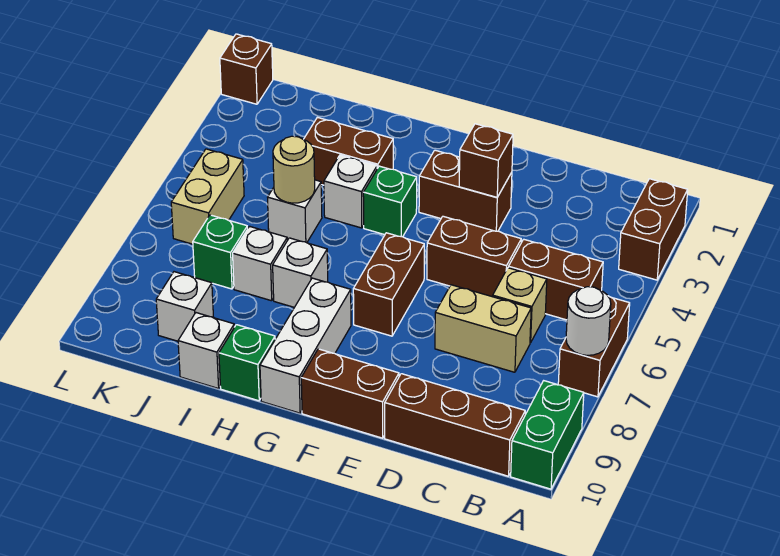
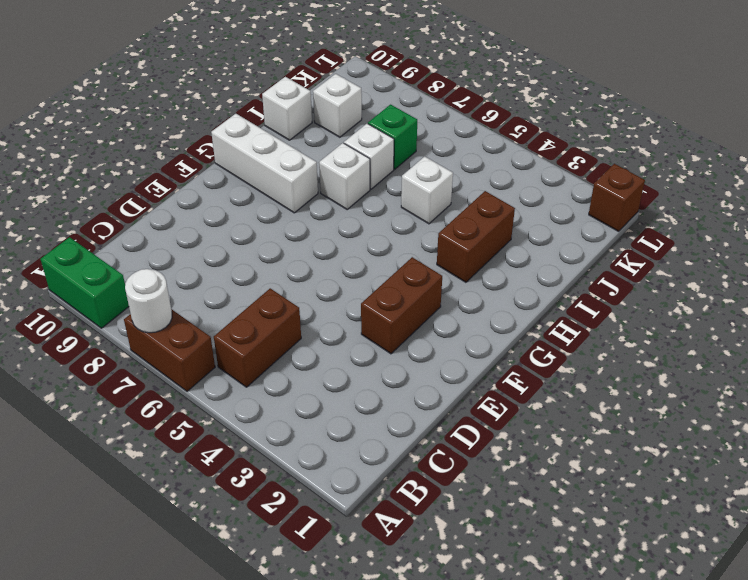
none -> brown 1x2 brick [619,179,688,280]
none -> brown 1x3 brick [385,374,525,476]
none -> tan 1x1 brick [493,268,547,343]

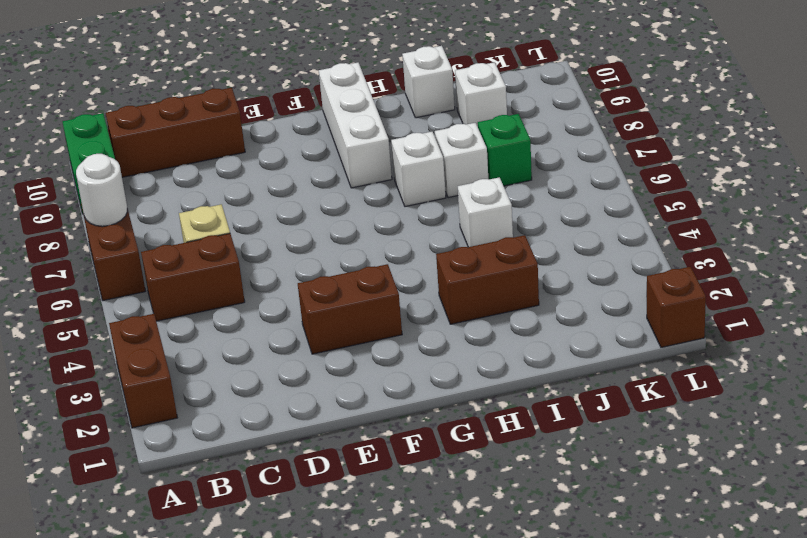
none -> tan 1x2 brick [435,285,531,372]
none -> brown 1x2 brick [427,216,521,297]
none -> brown 1x2 brick [301,349,399,438]

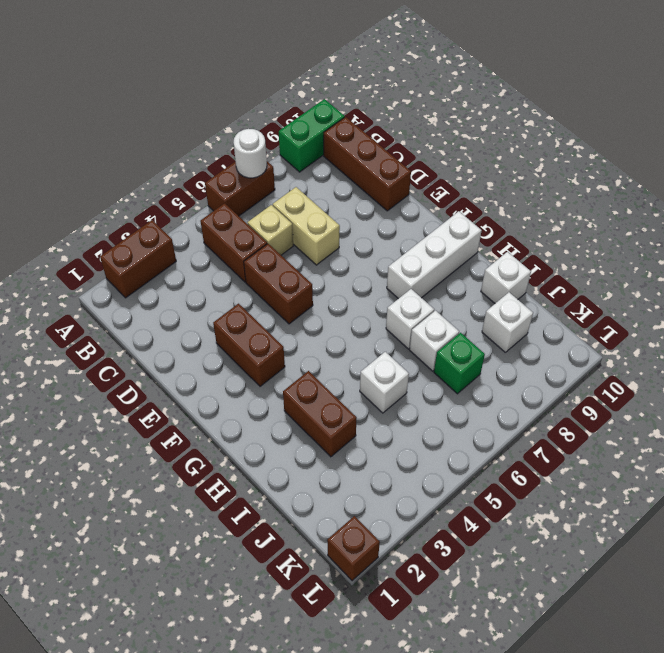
none -> brown 1x2 brick [301,349,399,438]
none -> brown 1x2 brick [353,233,424,336]
none -> green 1x1 brick [363,166,417,237]

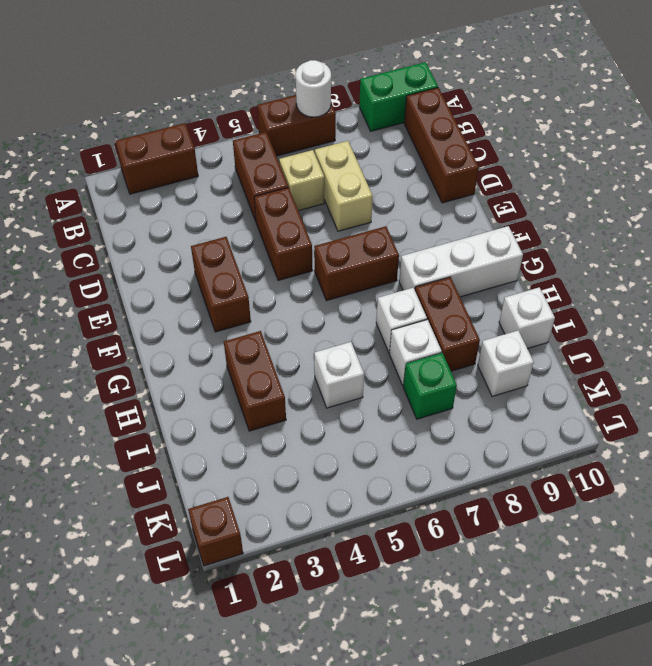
brown 1x2 brick [415,277,480,371] -> brown 1x2 brick moved to [301,349,399,438]
none -> green 1x1 brick [363,166,417,237]
none -> white 1x1 brick [324,155,377,228]
none -> green 1x1 brick [219,325,275,401]

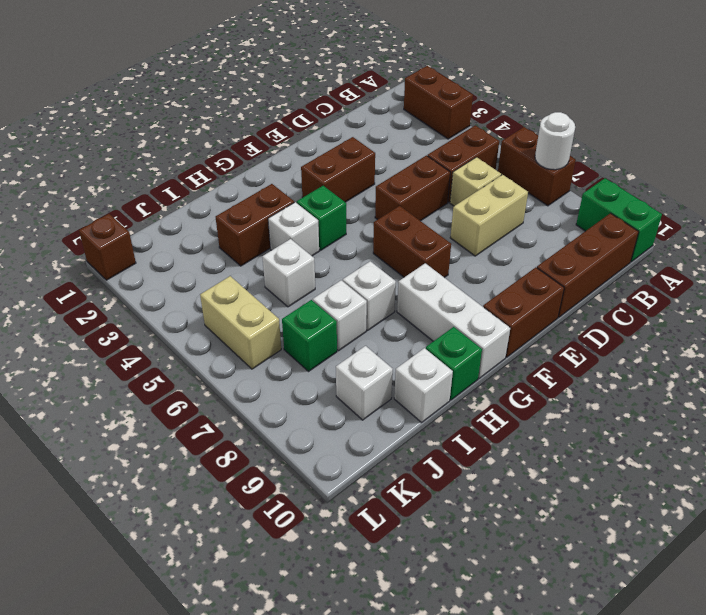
none -> brown 1x1 brick [459,124,513,197]
none -> tan 1x1 round brick [273,136,315,203]

